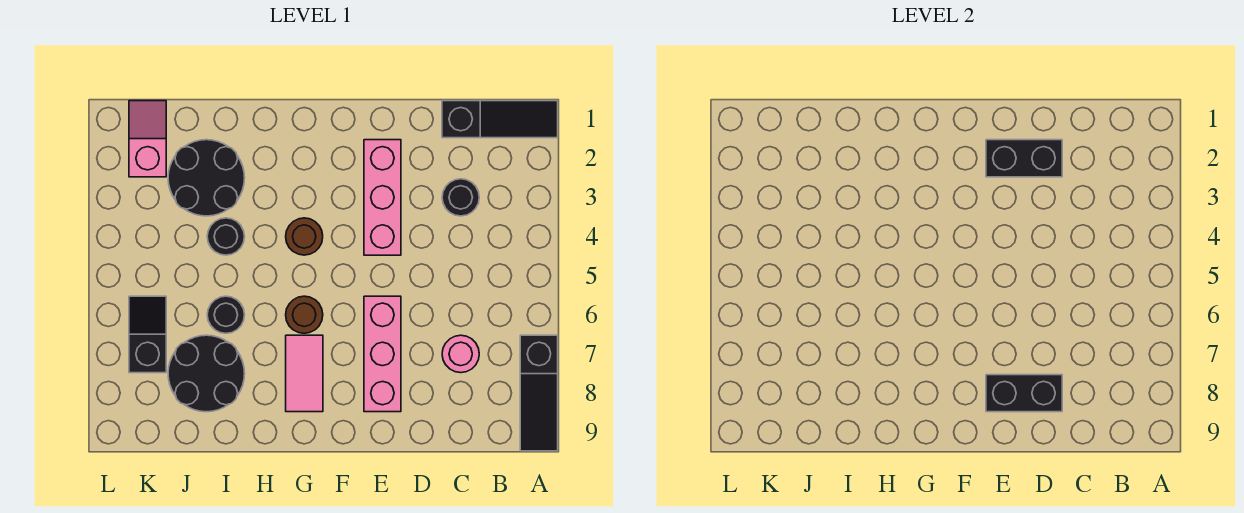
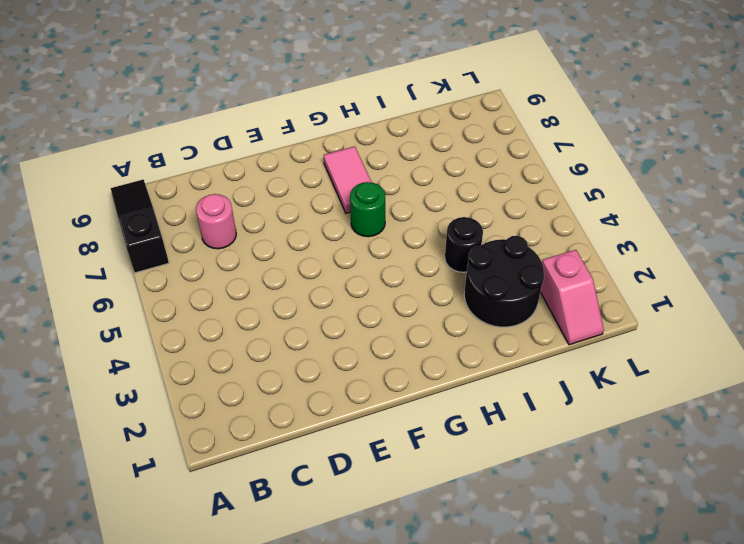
green 1x1 round brick [350,182,385,237] -> brown 1x1 round brick [286,296,323,333]
none -> black 1x3 slope [442,101,558,138]
none -> black 1x1 round brick [442,179,479,216]
none -> pink 1x3 brick [364,140,401,255]

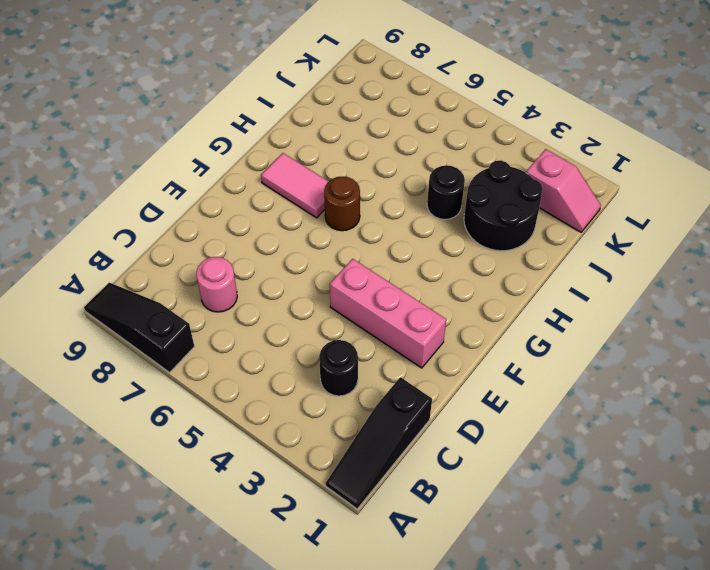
none -> pink 1x3 brick [364,296,401,412]
none -> brown 1x1 round brick [286,218,323,255]
none -> black 1x1 round brick [207,296,245,333]

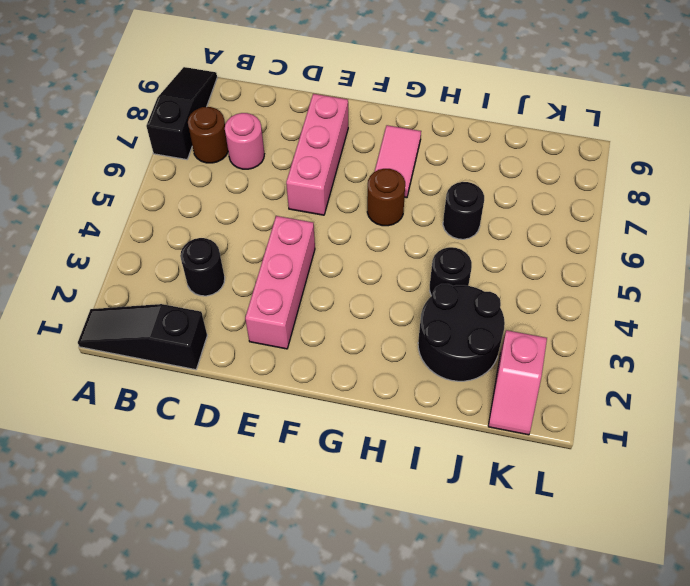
brown 1x1 round brick [188,107,228,163] -> brown 1x1 round brick moved to [286,218,323,255]
none -> black 2x2 round brick [168,335,245,412]
none -> black 1x2 slope [129,296,166,373]
none -> black 1x2 brick [986,140,1062,177]

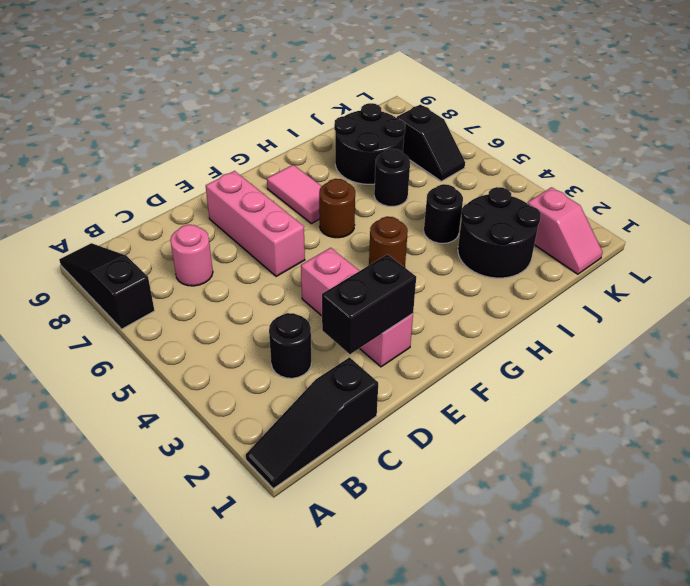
none -> black 1x2 brick [986,375,1062,412]

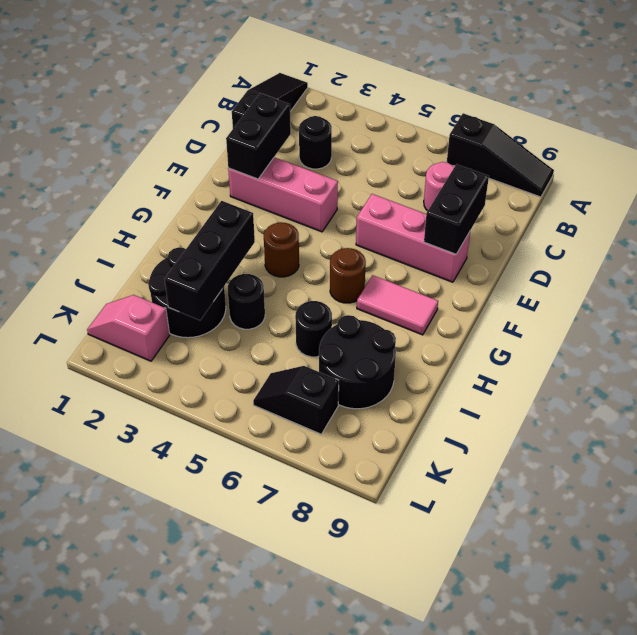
black 1x3 brick [164,201,255,320] -> none

